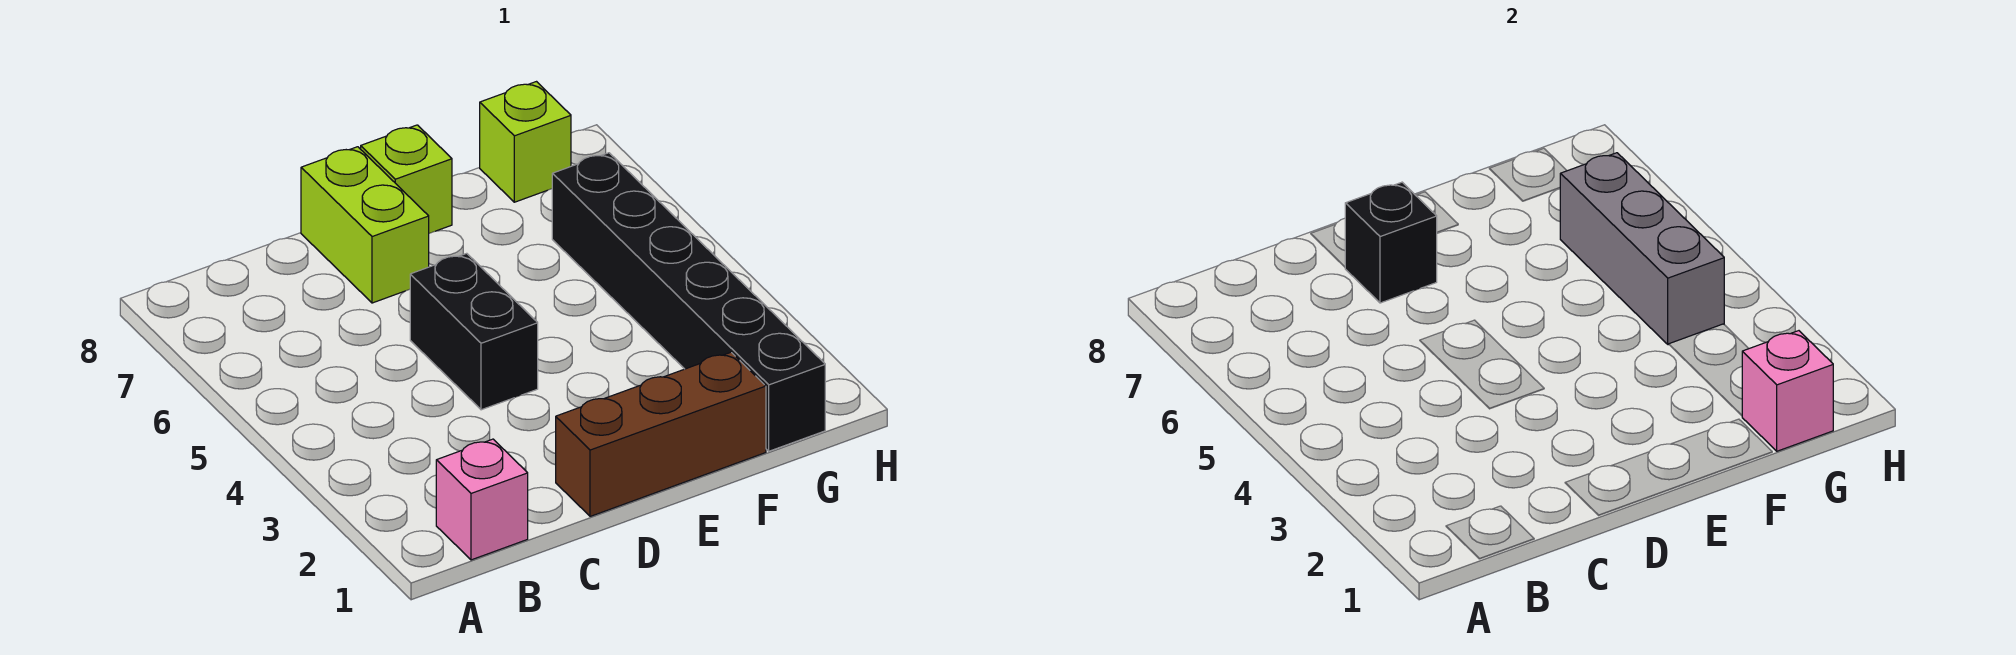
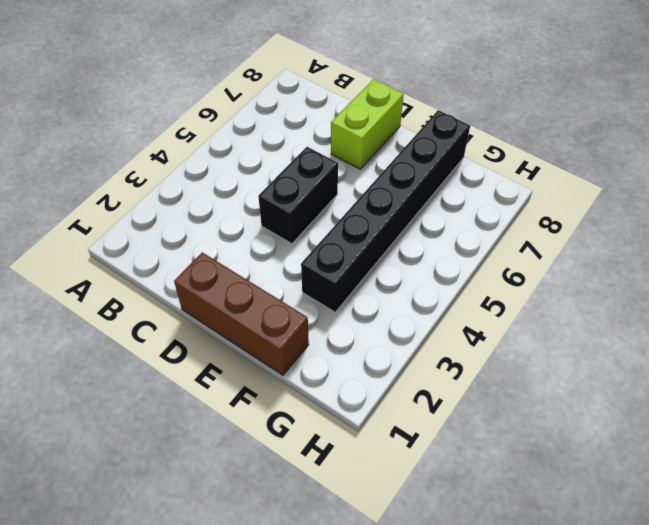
black 1x6 brick [301,110,470,312] -> black 1x6 brick moved to [552,153,825,451]
none -> pink 1x1 brick [436,439,528,560]
none -> lime 1x1 brick [361,125,452,233]

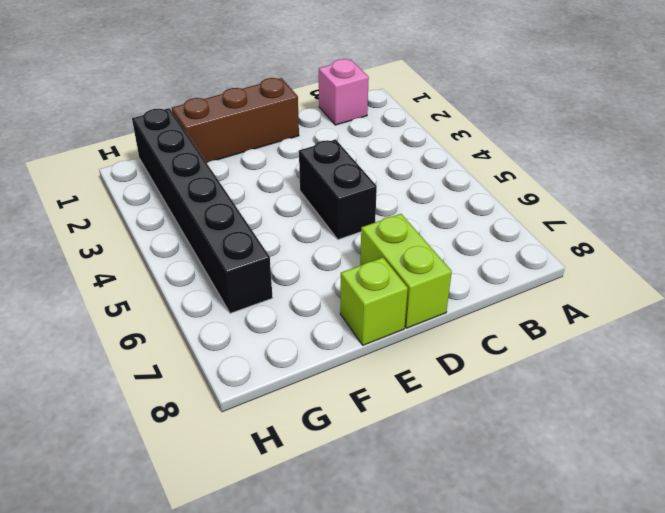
none -> lime 1x1 brick [480,82,571,202]
none -> black 1x1 brick [1345,182,1437,303]

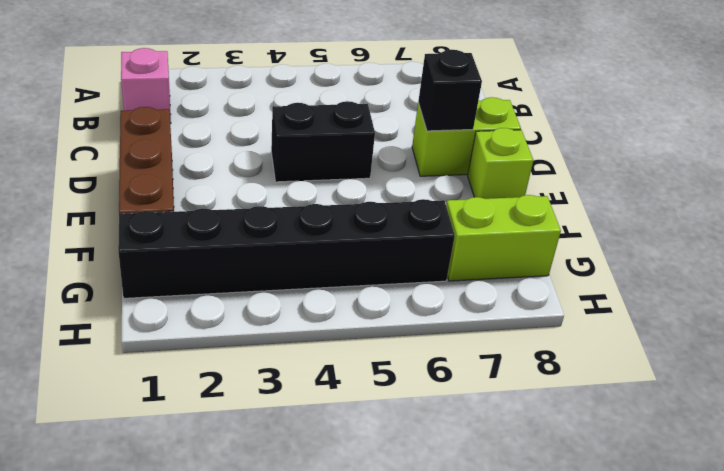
lime 1x2 brick [446,195,561,281] -> lime 1x1 brick [480,82,571,202]
none -> pink 1x1 brick [1742,331,1833,451]
none -> grey 1x3 brick [1560,153,1724,344]

